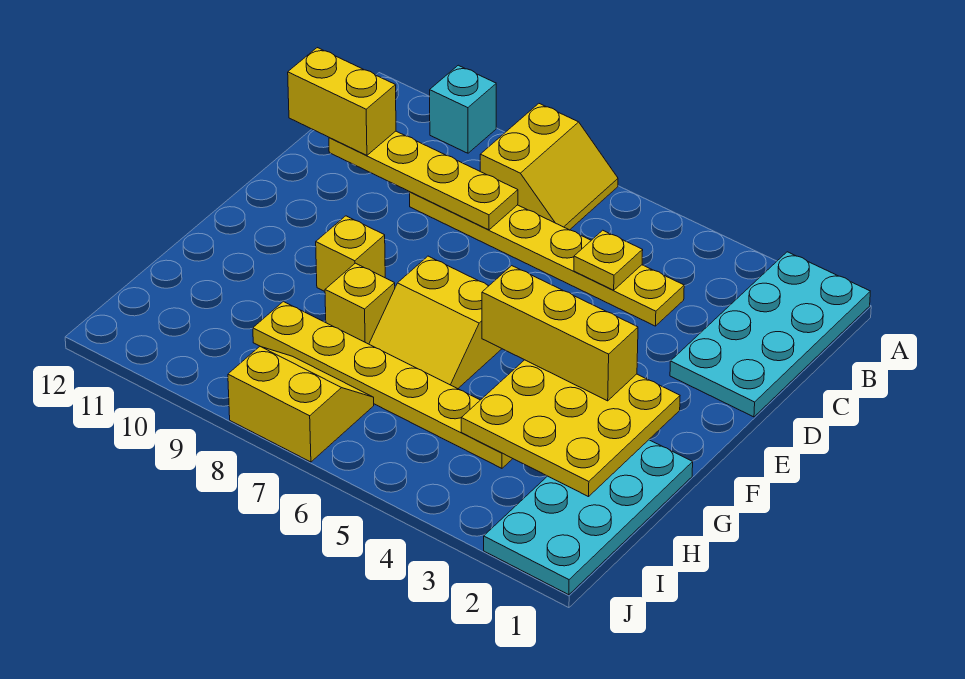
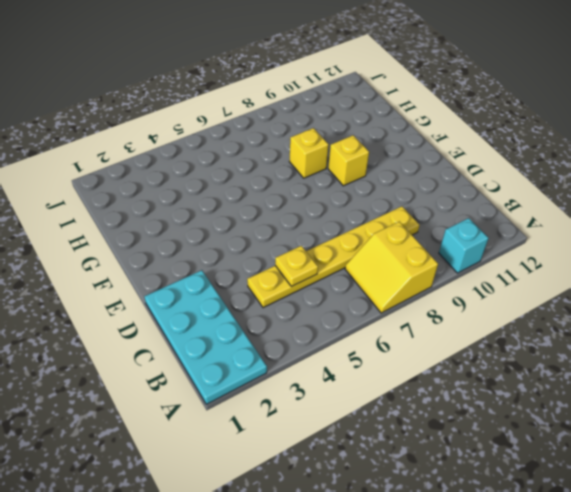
none -> yellow 2x2 slope [369,256,502,389]
none -> cyan 2x4 plate [484,440,693,595]
none -> yellow 1x6 plate [253,302,513,468]

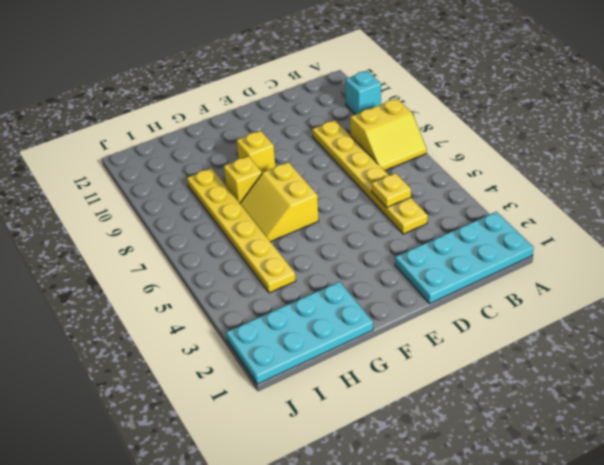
none -> yellow 2x2 slope [228,347,374,462]
none -> yellow 1x4 plate [329,131,518,230]
none -> yellow 3x3 plate [461,360,680,497]

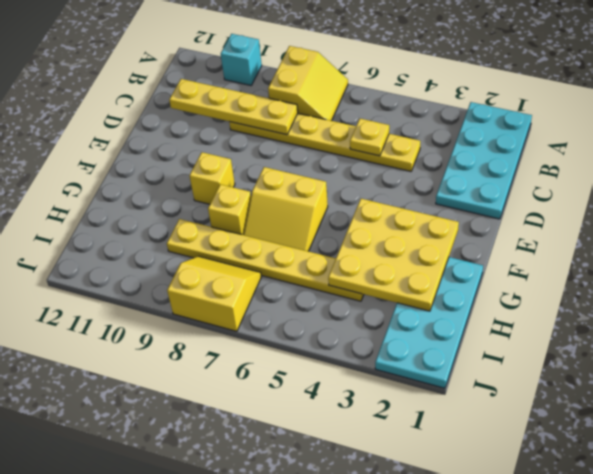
none -> yellow 1x2 brick [288,48,396,155]
none -> yellow 1x3 brick [482,266,638,401]

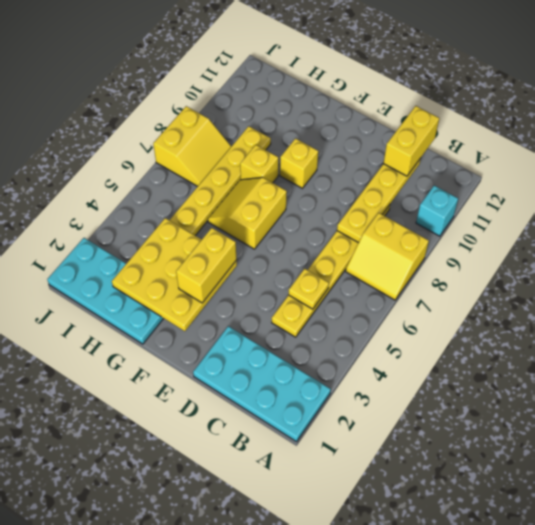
yellow 1x2 brick [176,228,237,303] -> yellow 1x3 brick [482,266,638,401]

